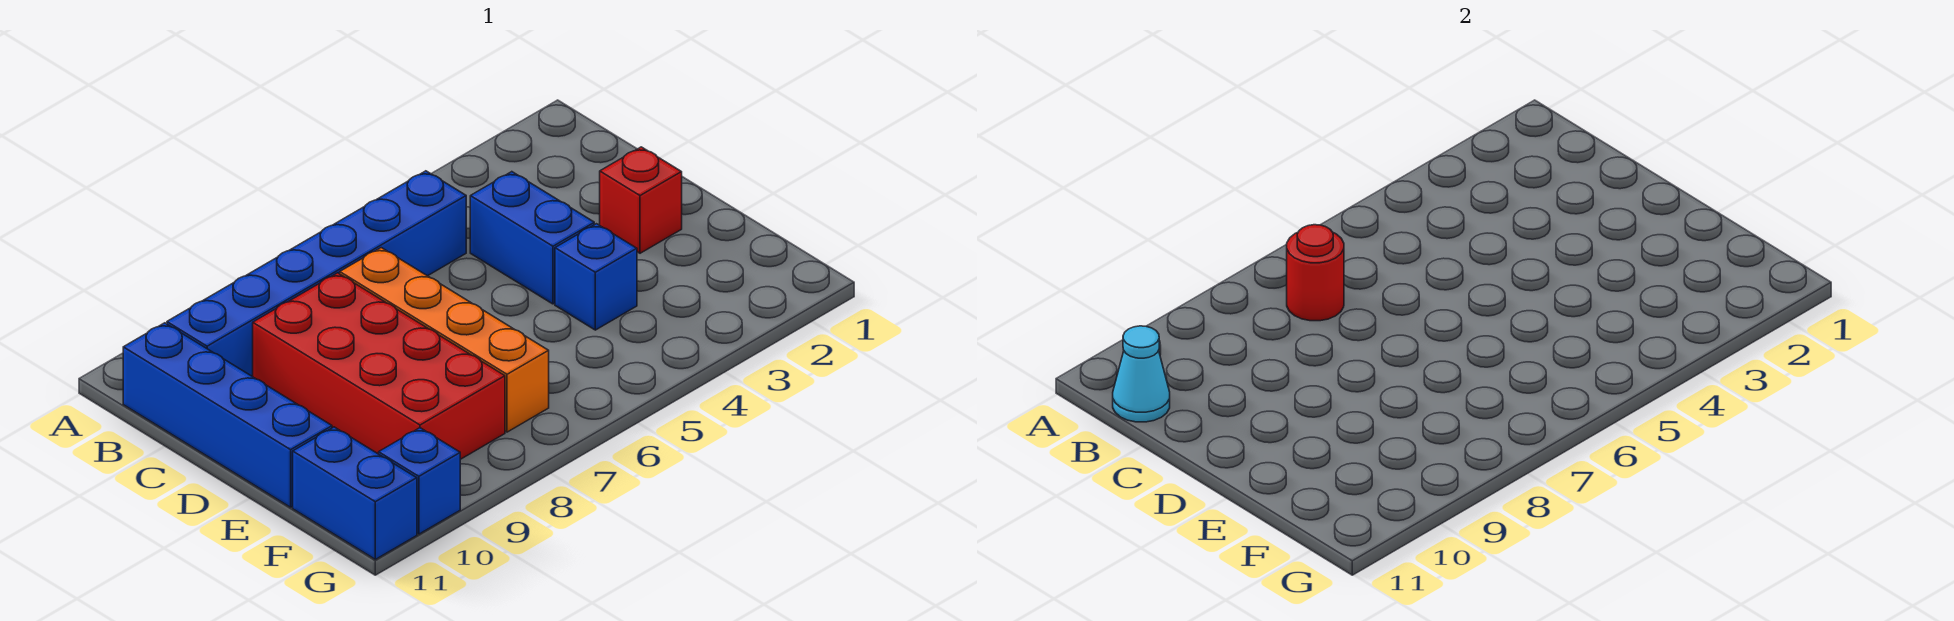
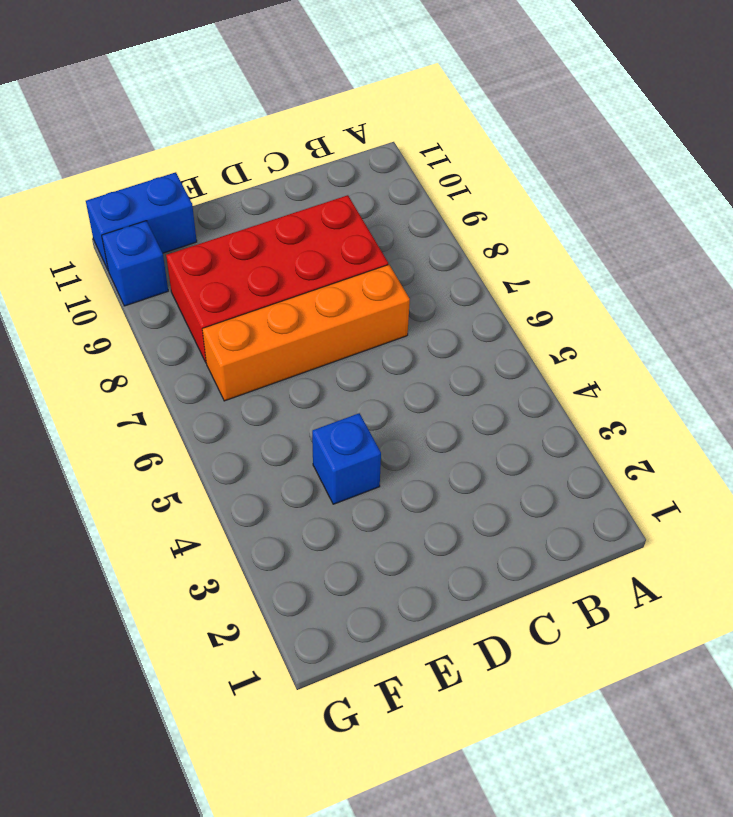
none -> blue 1x6 brick [167,171,466,377]
none -> blue 1x4 brick [123,323,332,507]

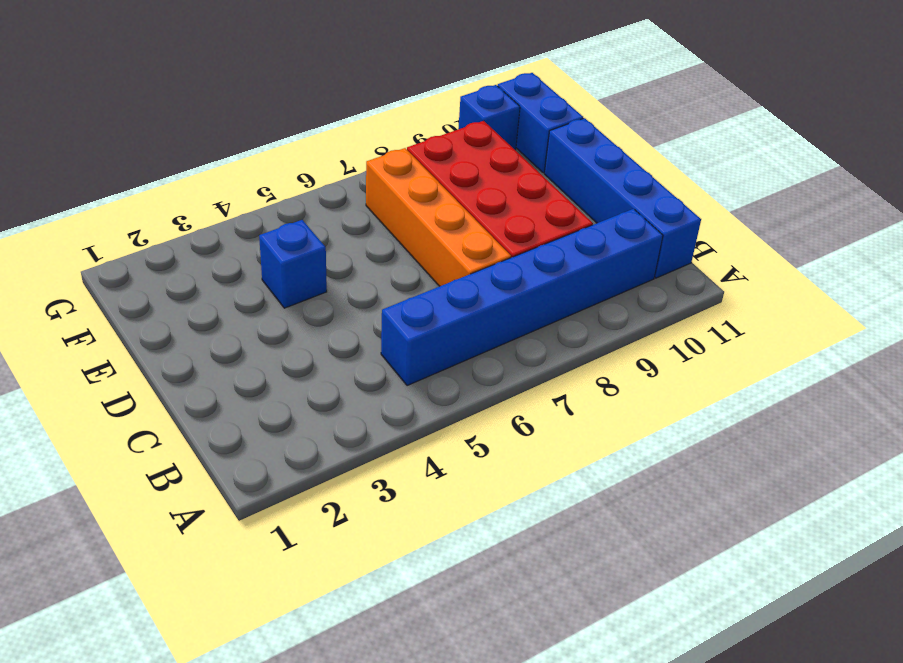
none -> blue 1x2 brick [470,172,594,304]
none -> red 1x1 brick [600,147,682,253]

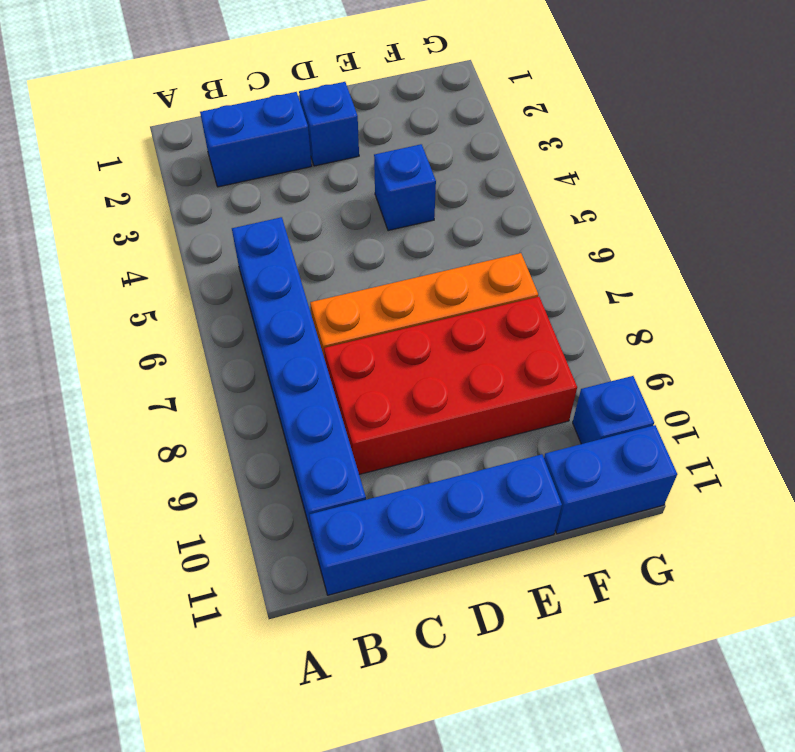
blue 1x2 brick [200,92,312,187] -> blue 1x2 brick moved to [470,172,594,304]
blue 1x1 brick [299,82,359,166] -> red 1x1 brick [600,147,682,253]
none -> red 1x1 round brick [1287,225,1344,321]
none -> cyan 1x1 cone [1113,326,1170,422]

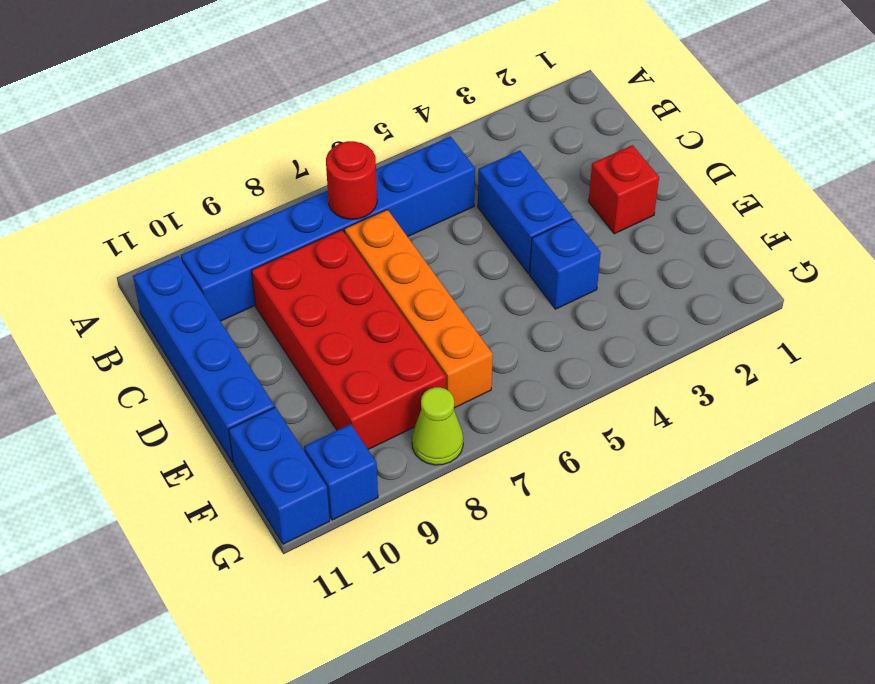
lime 1x1 cone [412,387,463,465] -> none
none -> cyan 1x1 cone [1113,326,1170,422]

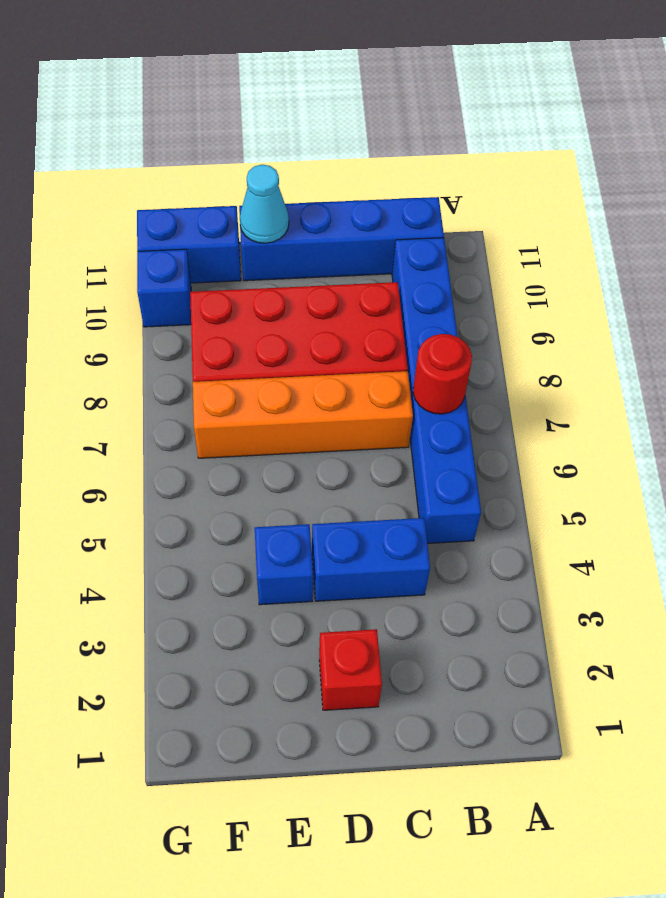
cyan 1x1 cone [240,165,289,243] -> cyan 1x1 cone moved to [1113,326,1170,422]

